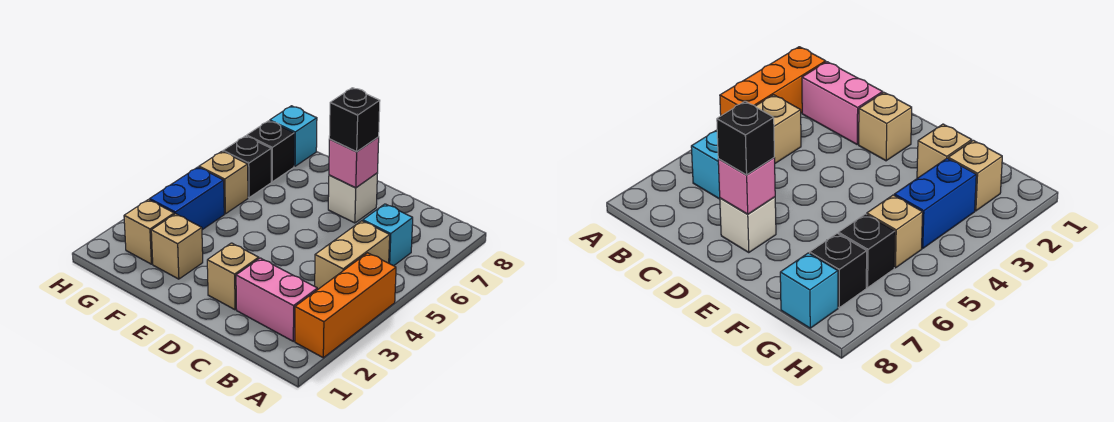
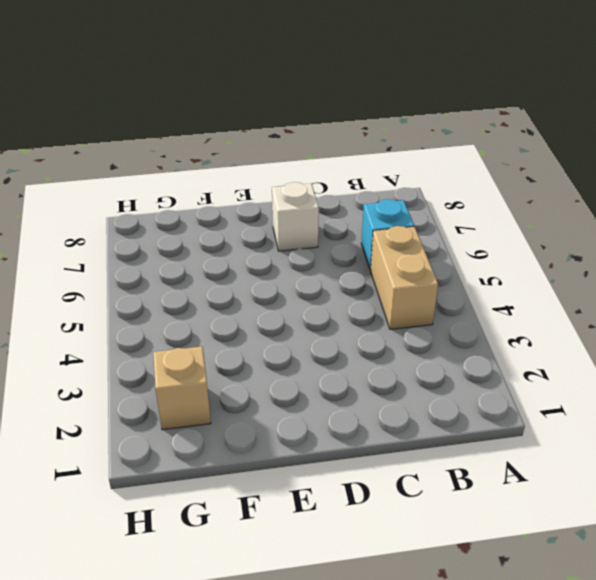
none -> orange 1x3 brick [295,253,396,358]
none -> pink 1x2 brick [236,258,317,341]
none -> tan 1x1 brick [207,243,259,310]

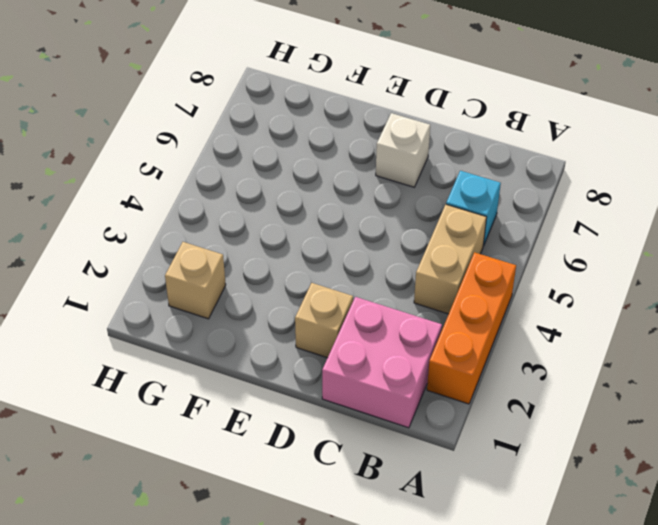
pink 2x2 brick [322,297,442,428] -> pink 1x2 brick [236,258,317,341]
none -> tan 1x1 brick [151,214,203,279]
none -> blue 1x2 brick [150,167,224,230]
none -> tan 1x1 brick [199,151,248,214]

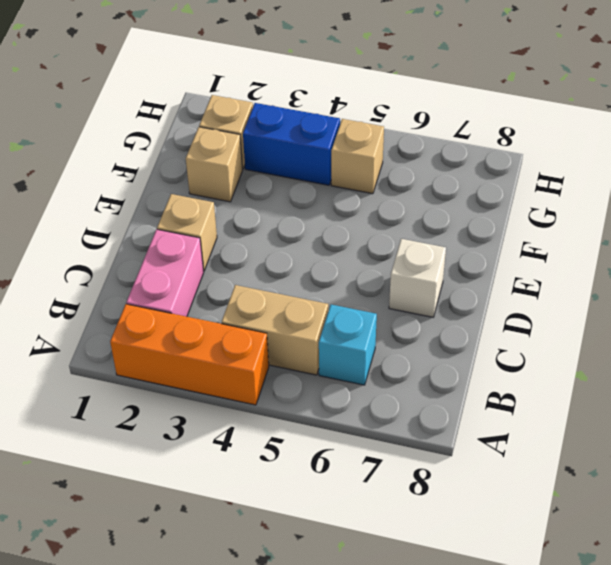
none -> black 1x1 brick [223,136,271,198]
none -> black 1x1 brick [247,121,294,182]
none -> cyan 1x1 brick [270,106,317,166]

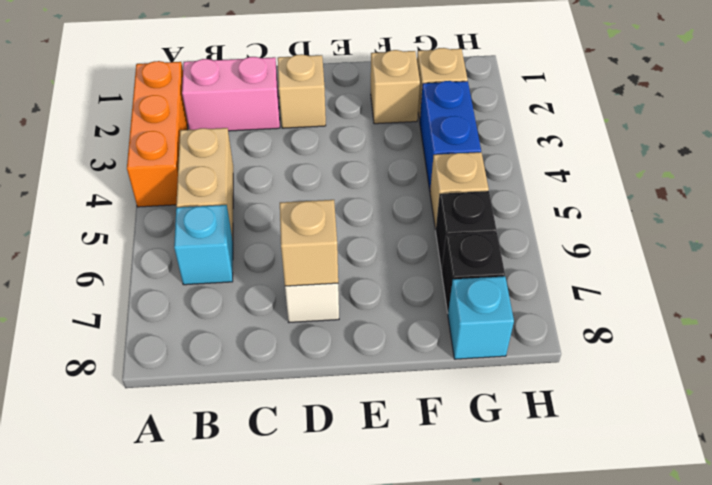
tan 1x1 brick [280,200,338,286] -> pink 1x1 brick [329,137,379,188]
none -> black 1x1 brick [329,88,380,152]

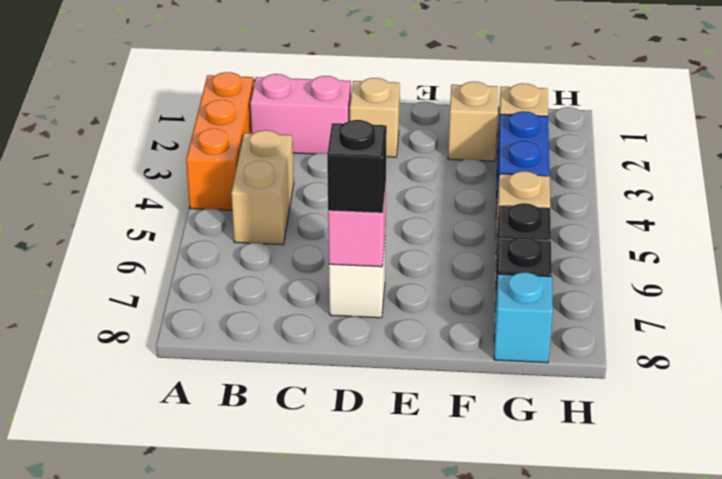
none -> cyan 1x1 brick [363,204,413,266]

